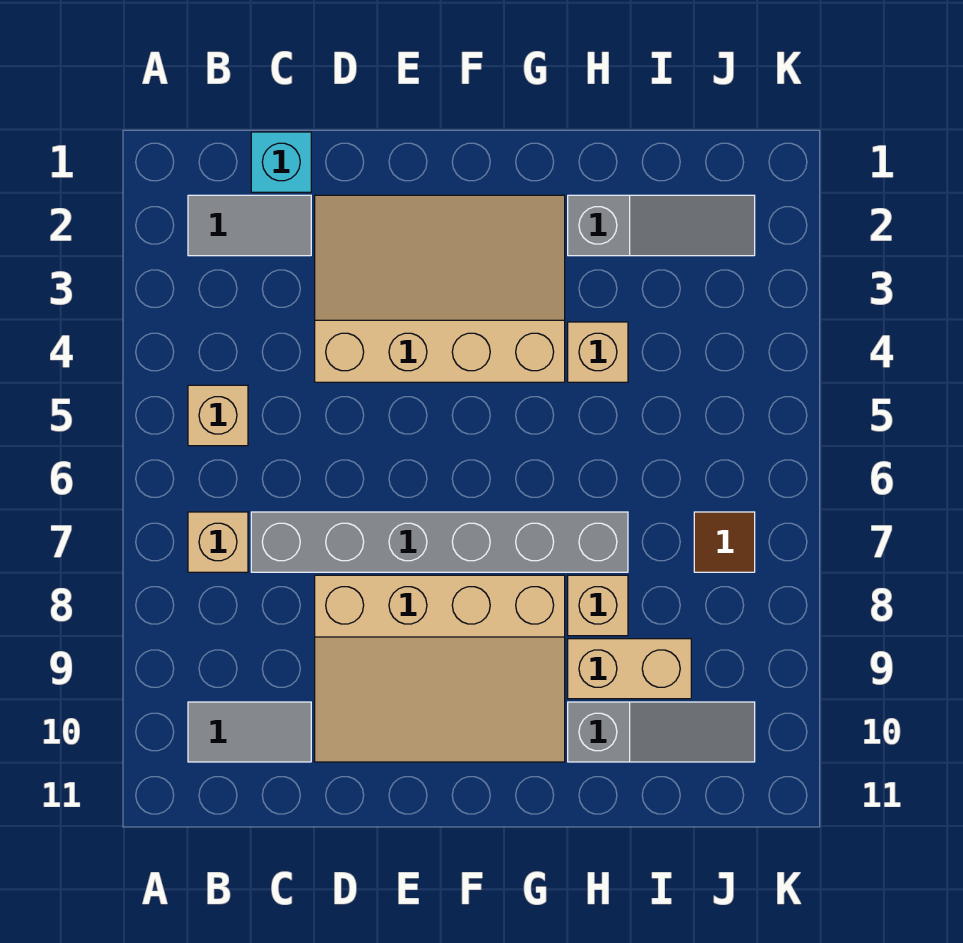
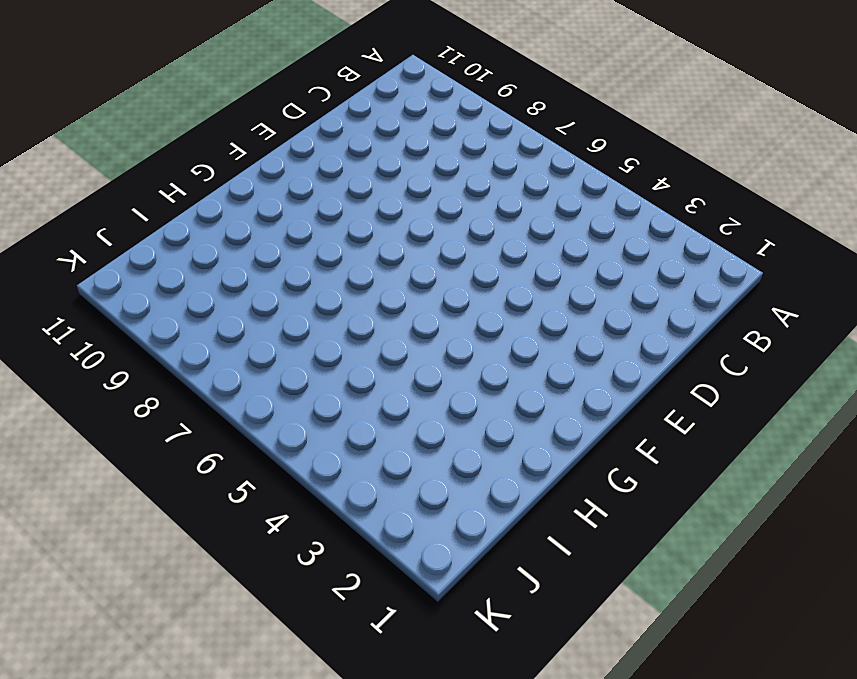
none -> grey 1x2 tile [188,195,311,256]
none -> tan 1x1 brick [188,385,248,446]
none -> tan 1x1 brick [188,512,248,572]

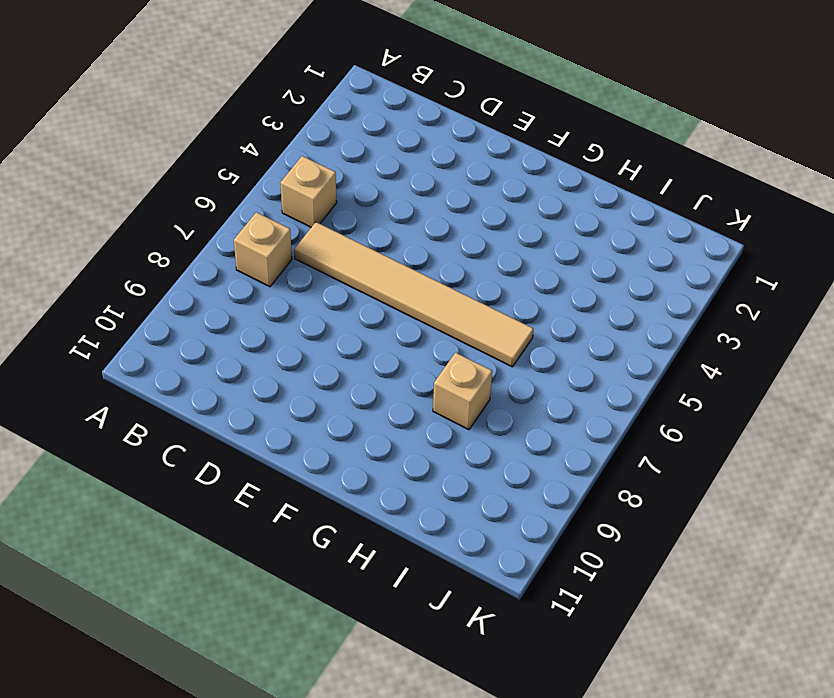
tan 1x6 tile [294,222,533,367] -> none
none -> grey 1x2 tile [188,195,311,256]
none -> grey 1x2 tile [188,702,311,762]
none -> cyan 1x1 brick [251,132,311,192]

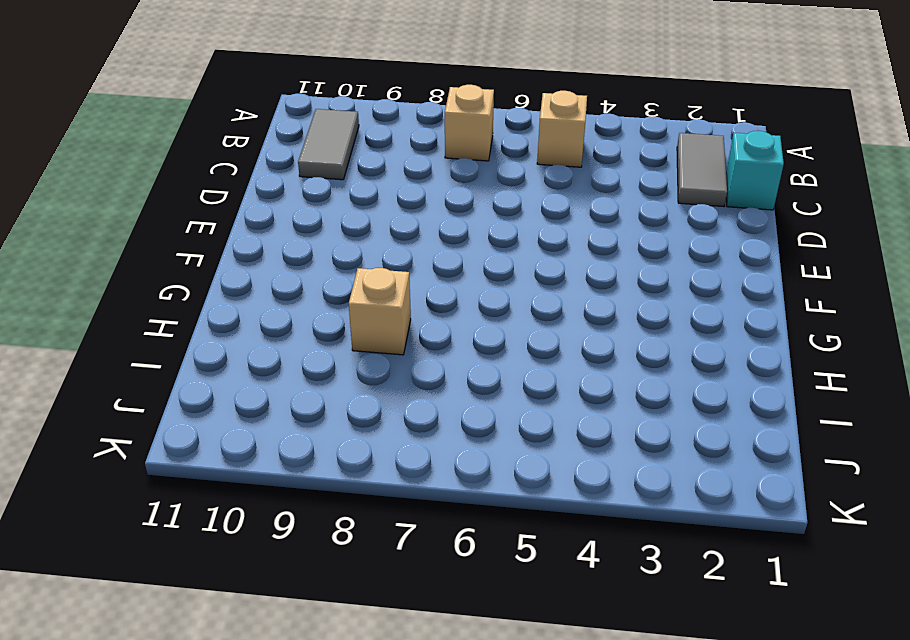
none -> grey 1x6 brick [251,512,628,572]
none -> tan 3x4 slope [315,195,565,382]
none -> tan 3x4 slope [315,575,565,762]

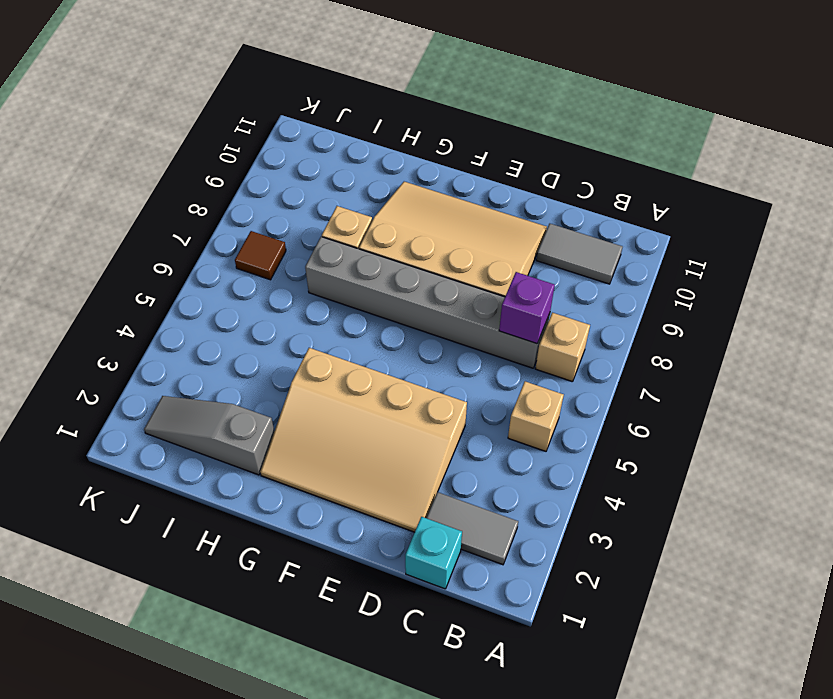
purple 1x1 brick [499,272,555,344] -> none
none -> tan 1x1 brick [568,322,628,382]
none -> tan 1x2 brick [568,639,691,699]
none -> grey 1x3 slope [568,702,755,762]

